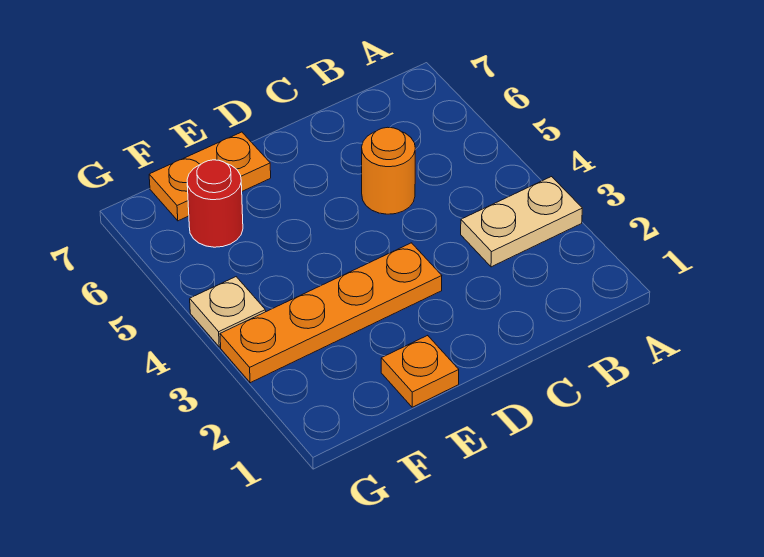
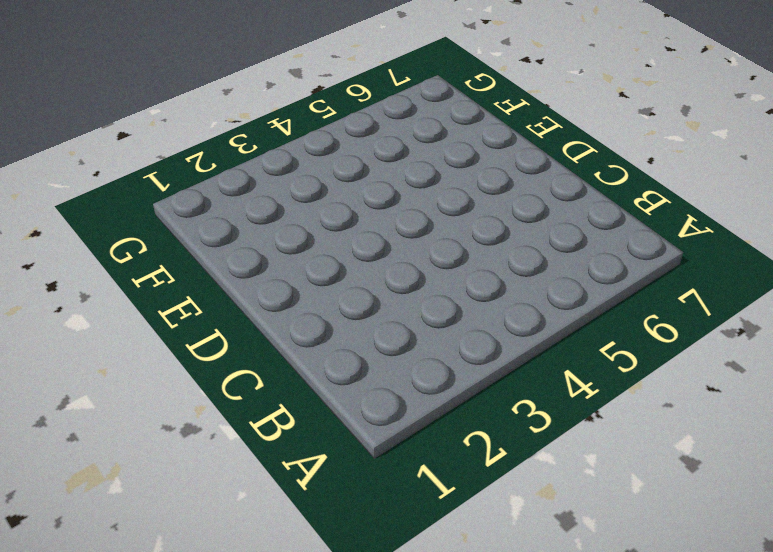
none -> tan 1x2 plate [461,177,582,267]
none -> orange 1x1 round brick [362,127,415,214]

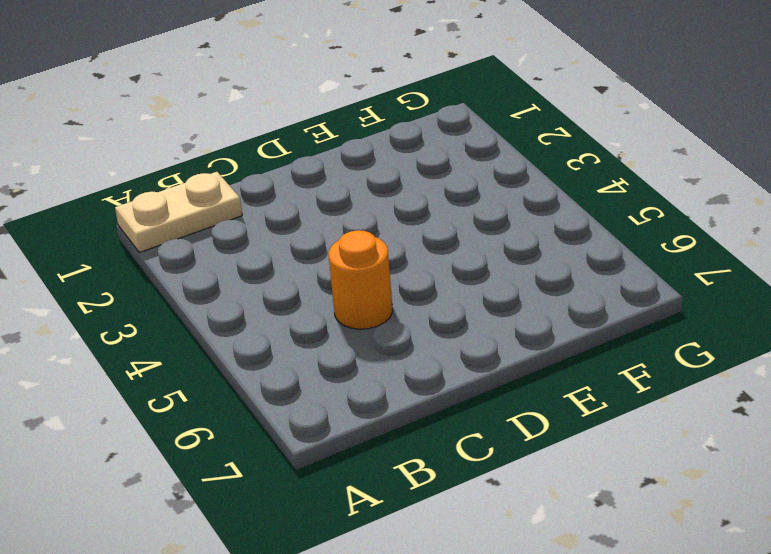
tan 1x2 plate [115,172,242,253] -> tan 1x2 plate moved to [461,177,582,267]
none -> orange 1x4 plate [220,243,442,383]
none -> orange 1x1 plate [381,335,459,407]

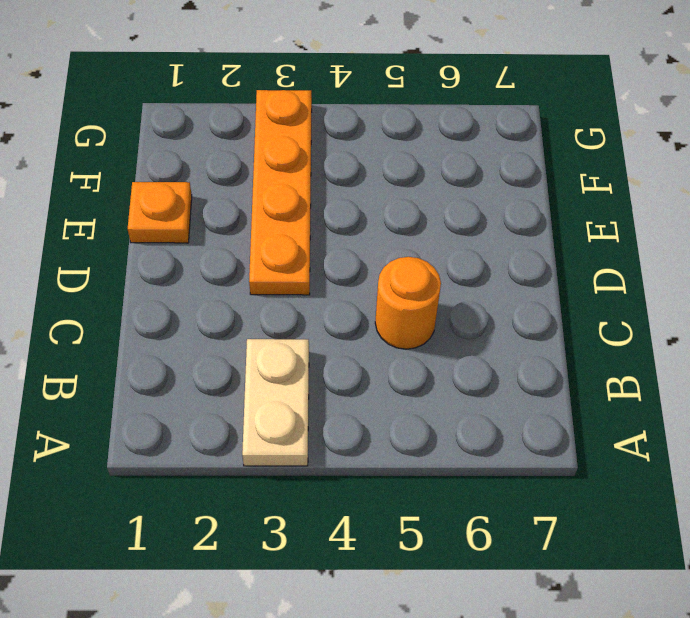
none -> orange 1x2 plate [149,132,271,221]
none -> red 1x1 round brick [187,160,243,247]

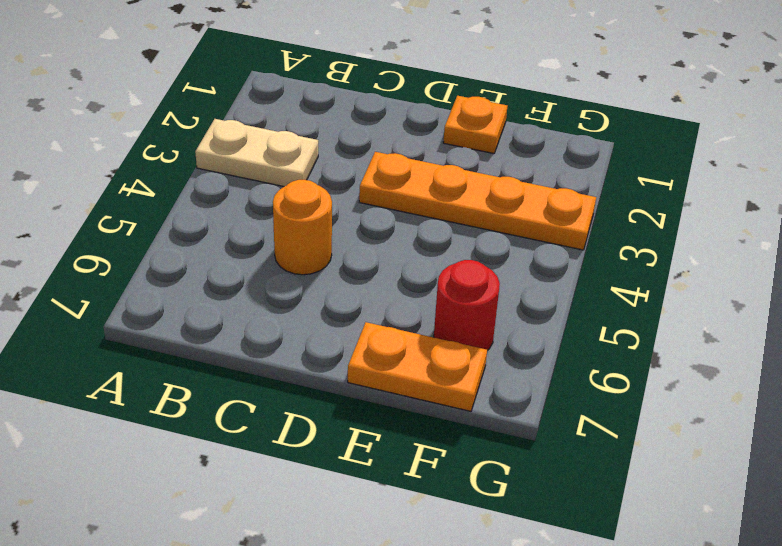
none -> tan 1x1 plate [190,277,266,347]

